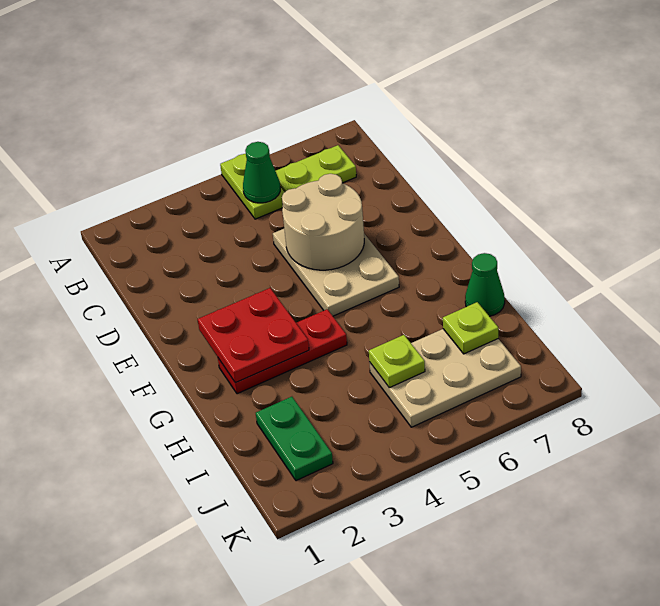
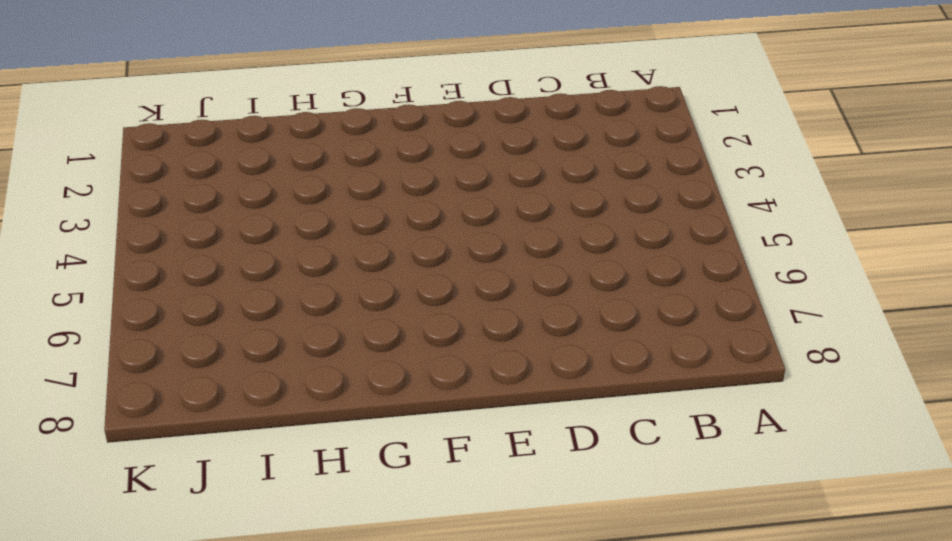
none -> lime 1x2 plate [220,154,285,219]
none -> lime 1x2 plate [276,145,356,192]
none -> tan 2x3 plate [273,229,399,316]

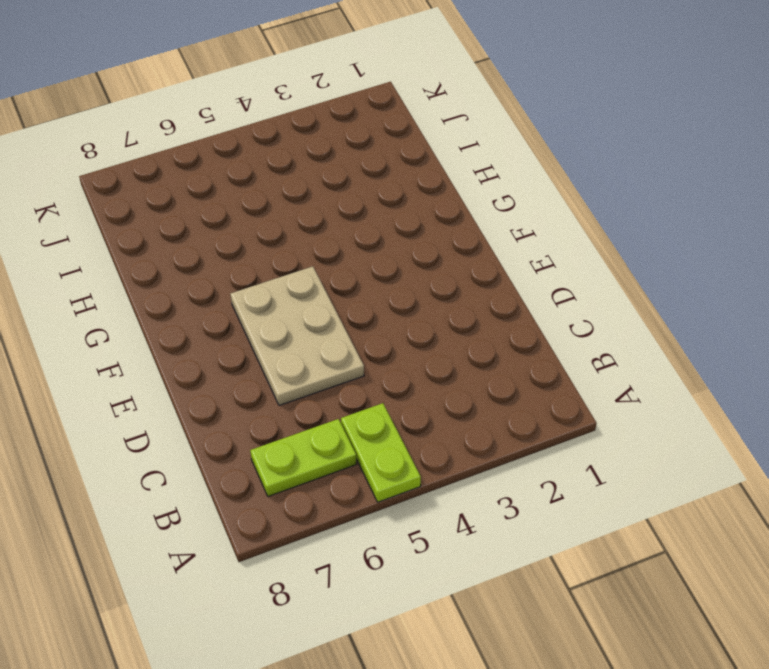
none -> red 1x3 plate [218,309,347,394]
none -> green 1x1 cone [465,253,505,316]
none -> green 1x2 plate [256,397,333,481]

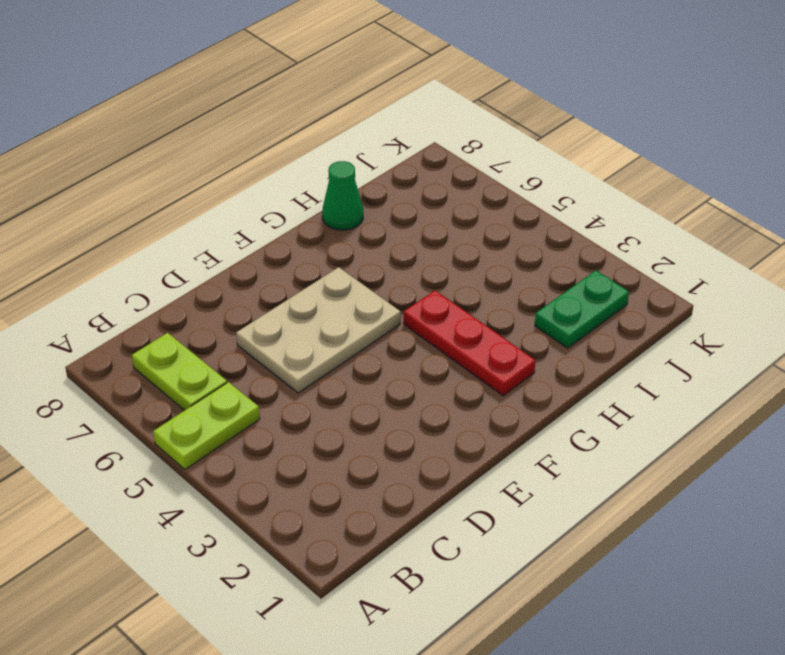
none -> tan 2x3 plate [369,329,521,427]
none -> green 1x1 cone [243,142,280,203]
none -> tan 2x2 round brick [282,174,364,270]

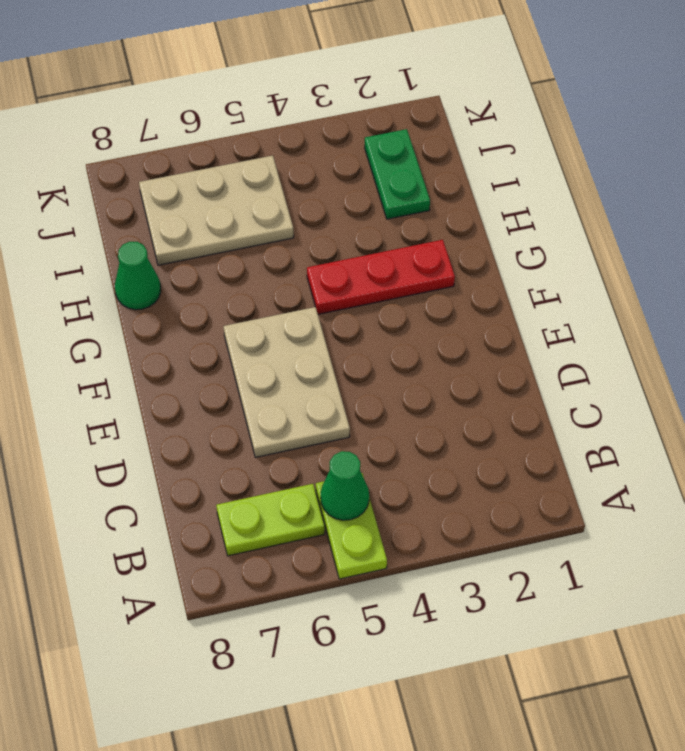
none -> tan 2x2 round brick [282,174,364,270]
none -> red 2x2 plate [198,288,309,383]
none -> lime 1x1 plate [369,335,425,388]

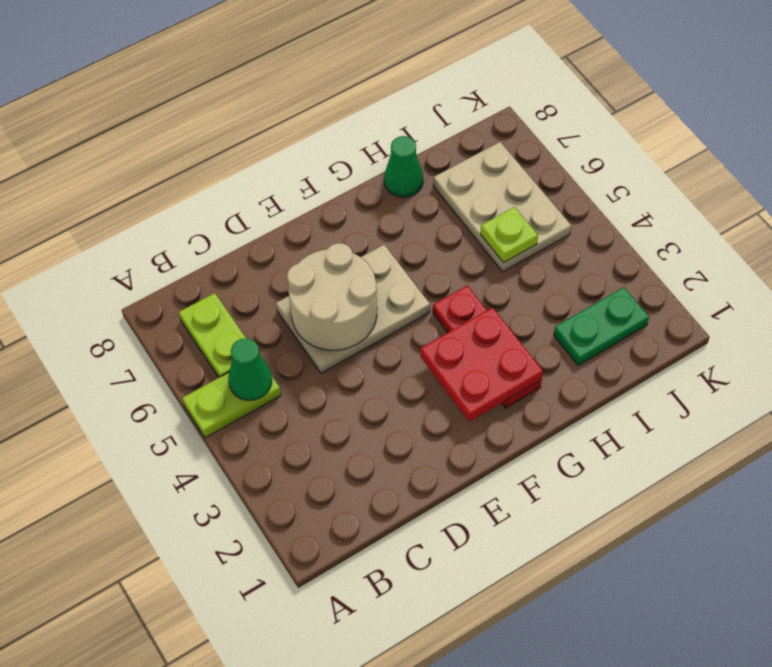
none -> lime 1x1 plate [443,302,498,354]

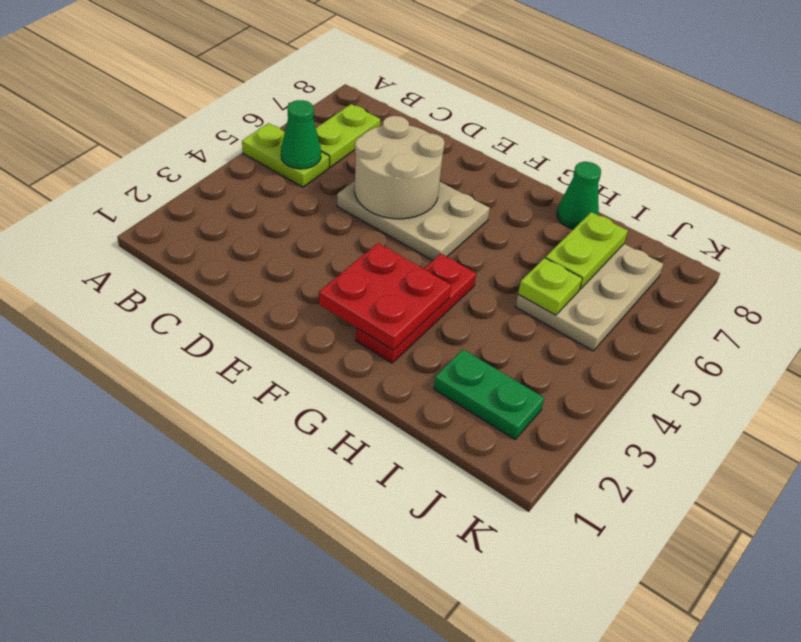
lime 1x2 plate [546,212,628,289] -> lime 1x1 plate [443,302,498,354]

